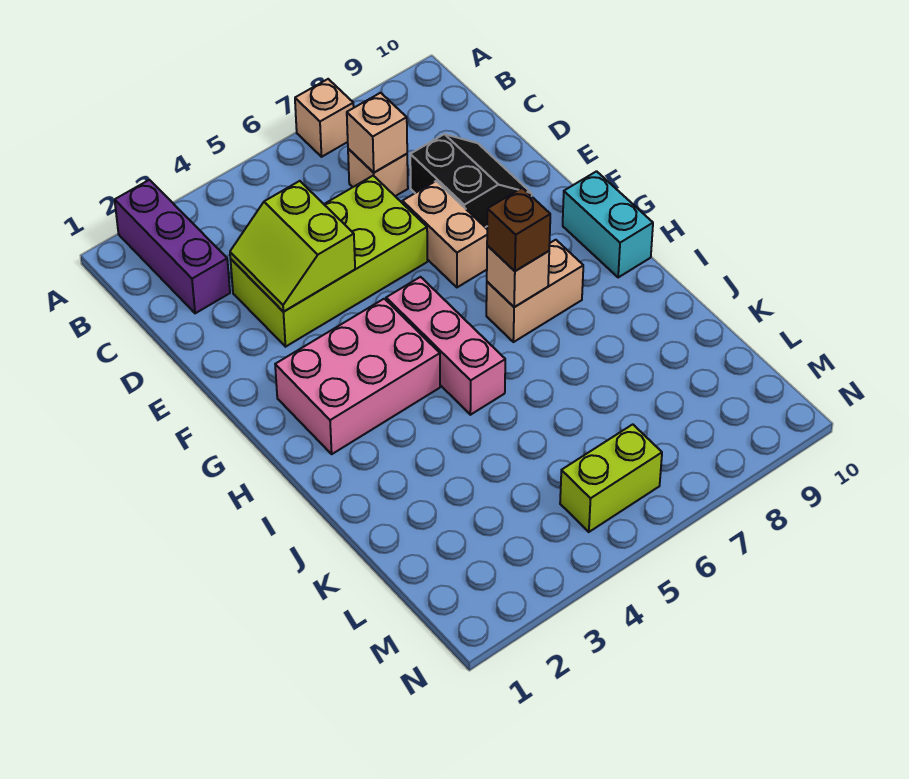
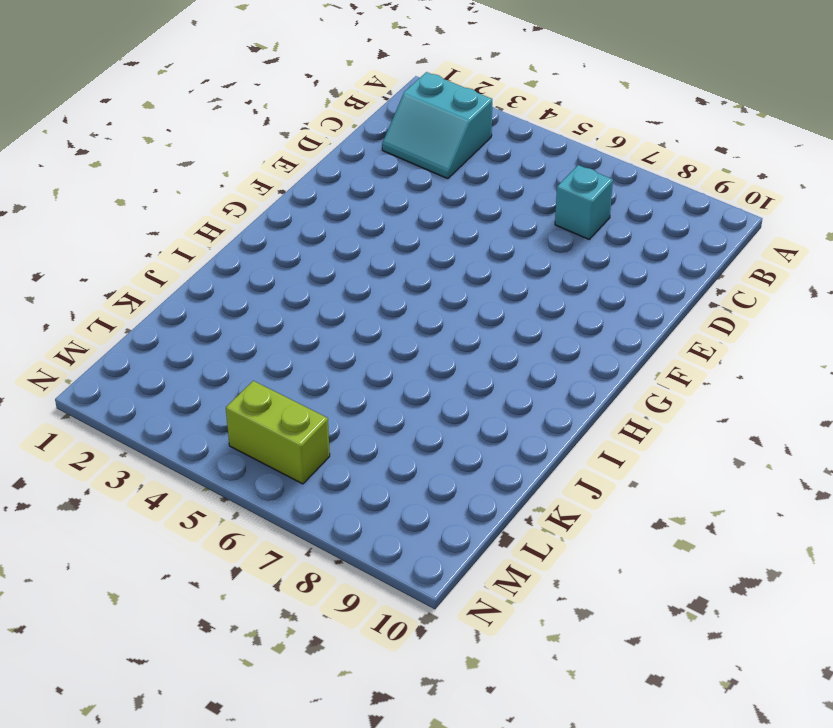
cyan 2x2 slope [382,72,492,179] -> purple 1x3 brick [115,180,230,313]
cyan 1x1 brick [555,165,613,239] -> tan 1x1 brick [348,149,408,196]
none -> tan 1x1 brick [295,79,354,157]
none -> lime 2x4 brick [230,176,427,347]
none -> black 2x2 slope [410,134,532,227]

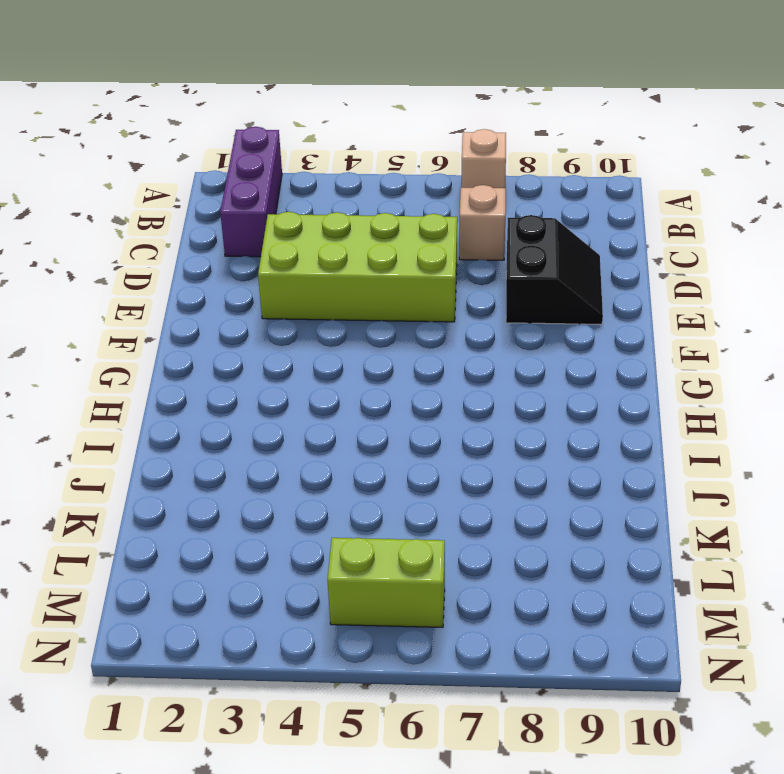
none -> tan 1x2 brick [402,181,487,287]
none -> pink 2x3 brick [275,299,440,454]
none -> pink 1x3 brick [386,277,505,415]

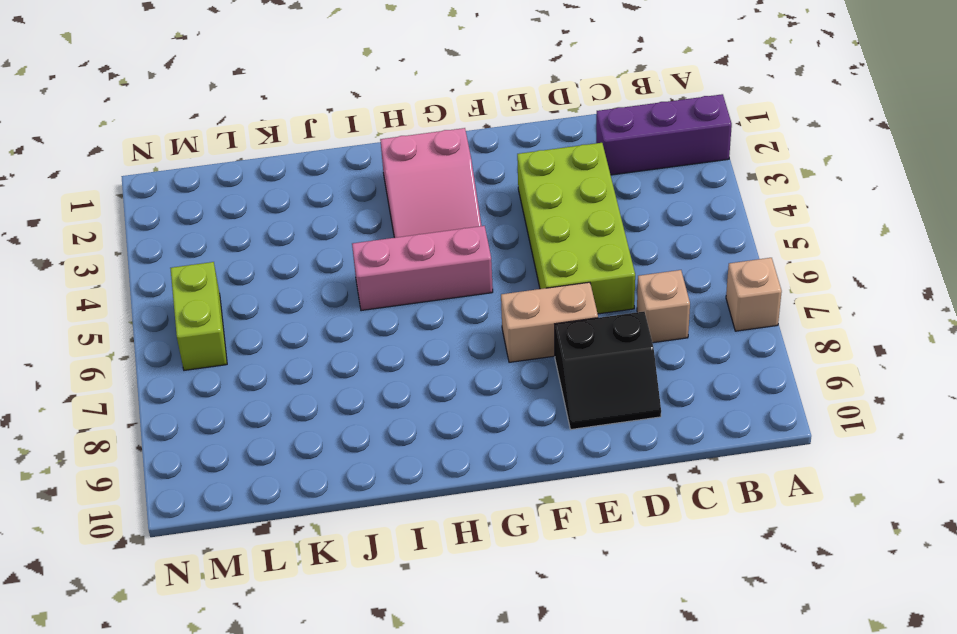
pink 2x3 slope [380,128,482,238] -> pink 2x3 brick [275,299,440,454]
none -> cyan 1x2 brick [563,171,653,277]
none -> tan 1x2 brick [486,240,583,342]
none -> tan 1x1 brick [347,93,407,173]

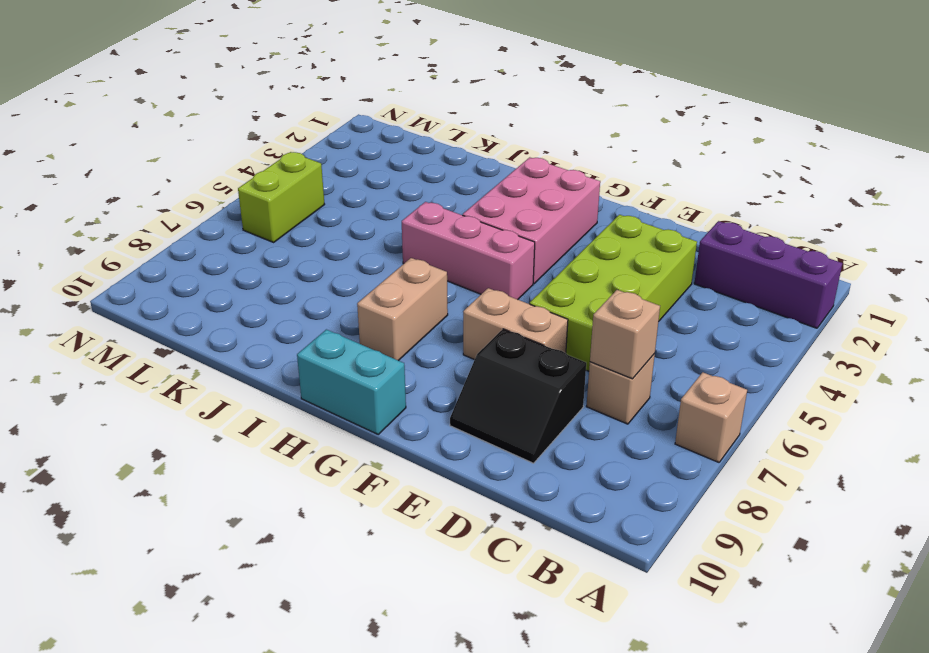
none -> lime 2x2 slope [230,181,355,312]
none -> tan 1x1 brick [487,246,549,307]
none -> brown 1x1 brick [487,188,550,271]

